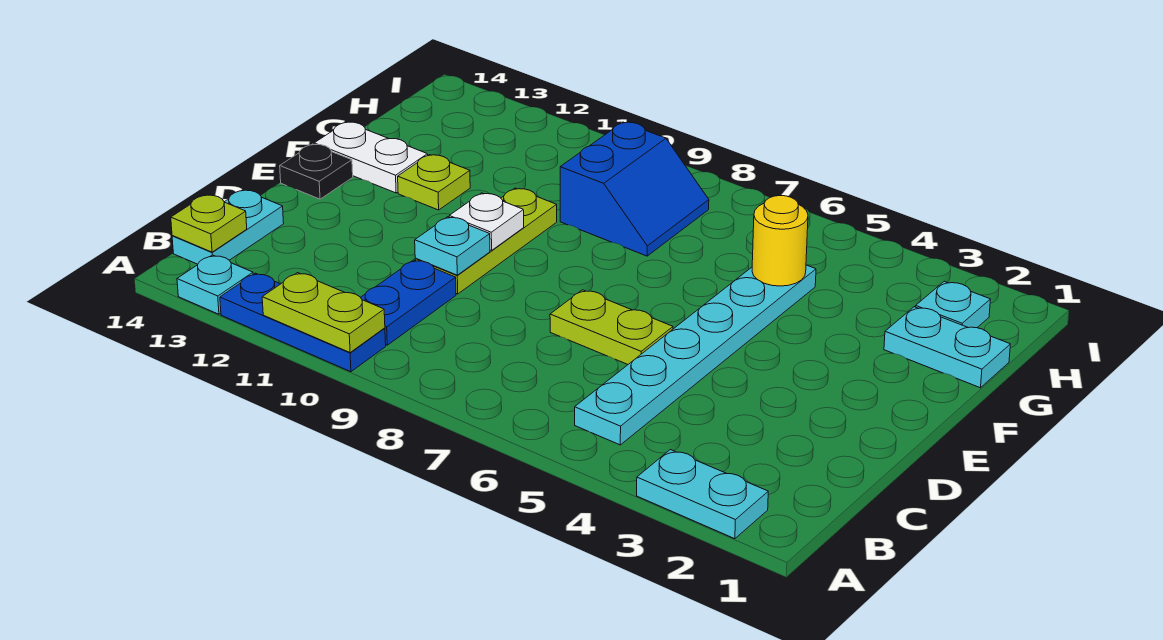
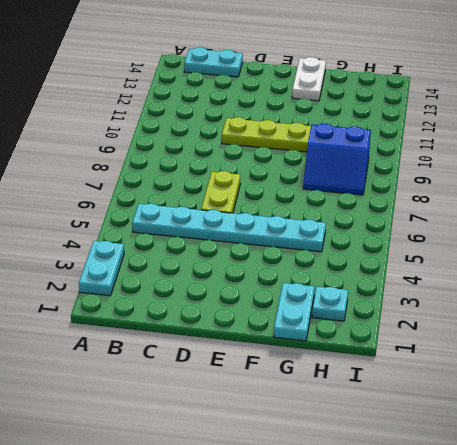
none -> blue 1x3 plate [220,273,386,372]
none -> cyan 1x1 plate [177,255,253,314]
none -> blue 1x2 plate [361,260,456,345]

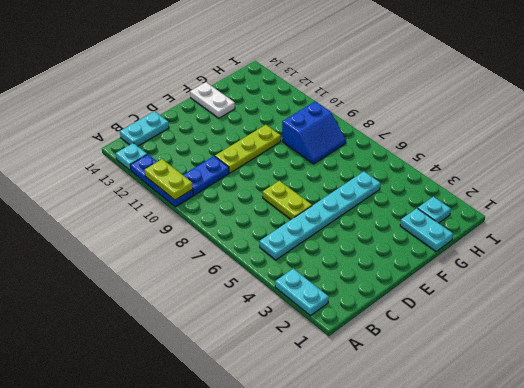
none -> black 1x1 plate [280,144,353,199]
none -> lime 1x1 plate [398,155,470,210]
none -> lime 1x1 plate [171,195,247,252]

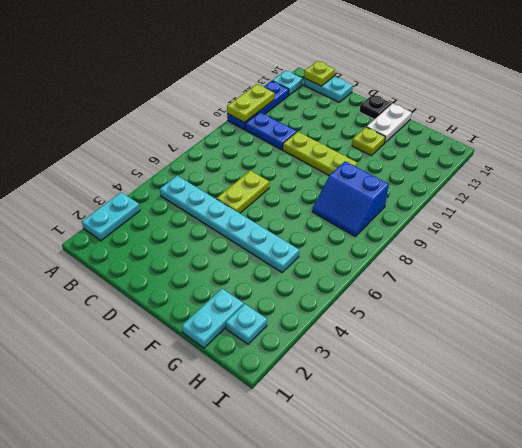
none -> cyan 1x1 plate [415,217,490,275]
none -> white 1x1 plate [449,193,524,250]
none -> yellow 1x1 round brick [752,196,808,286]

